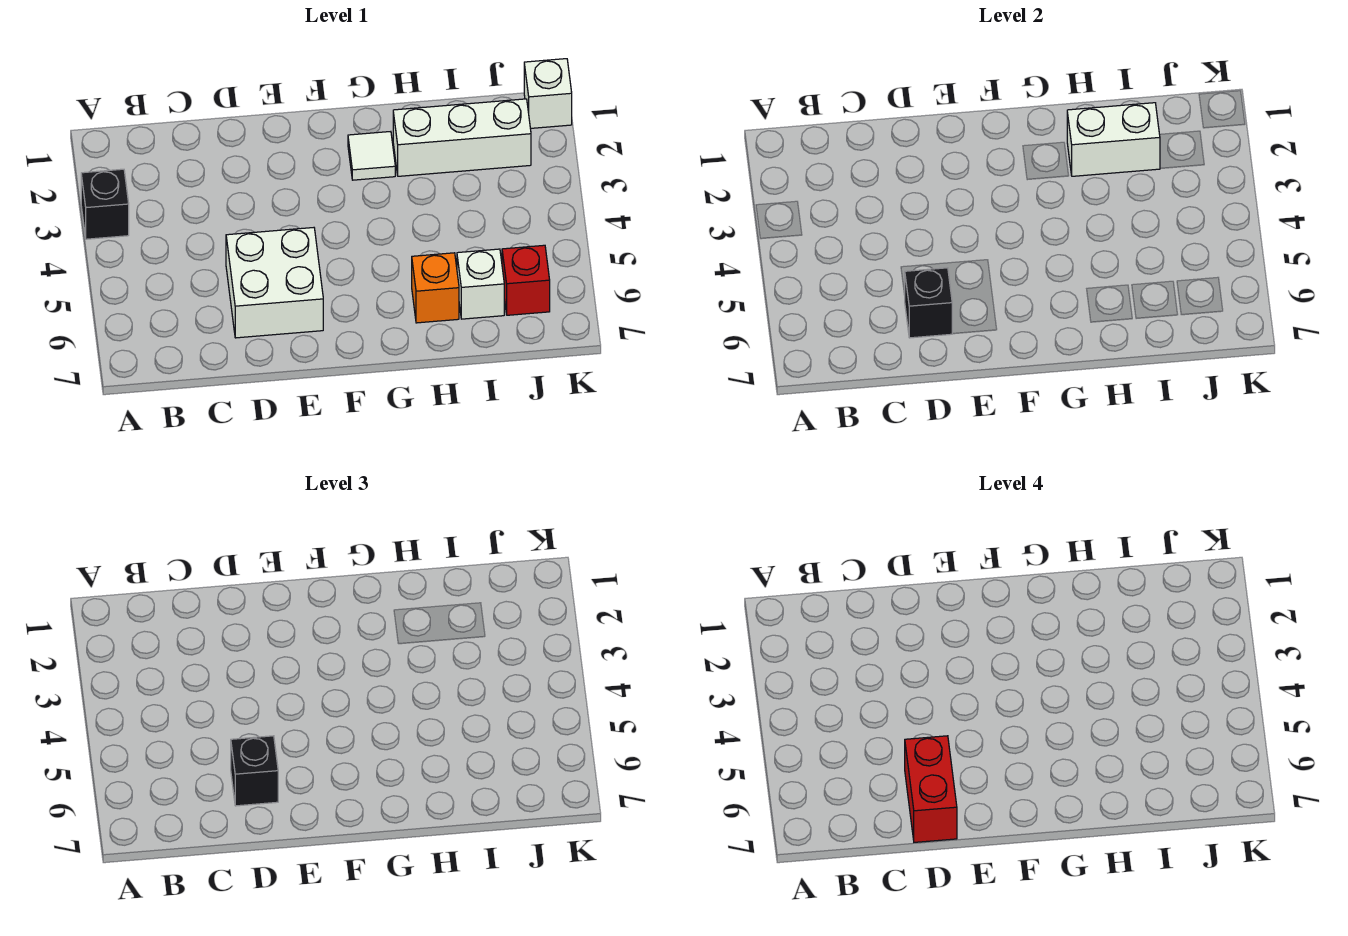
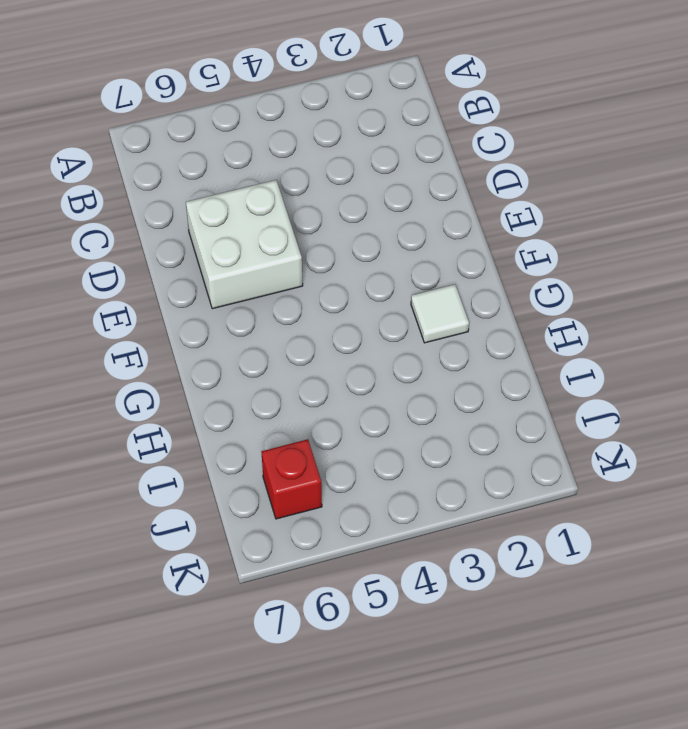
none -> black 1x1 brick [81,169,129,239]
none -> white 1x3 brick [393,99,531,176]
none -> orange 1x1 brick [412,253,459,323]

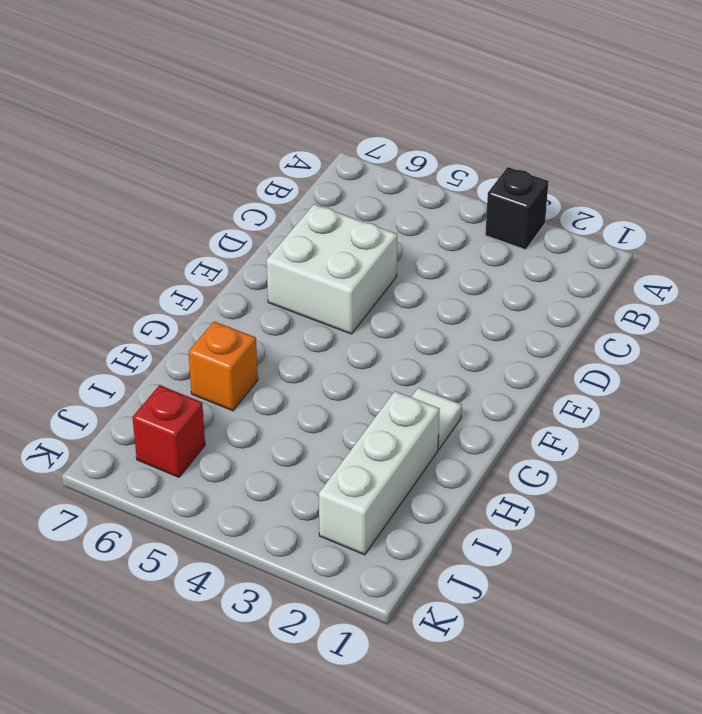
none -> white 1x1 brick [457,249,504,319]
none -> white 1x1 brick [524,59,572,128]
none -> black 1x1 brick [904,268,953,338]

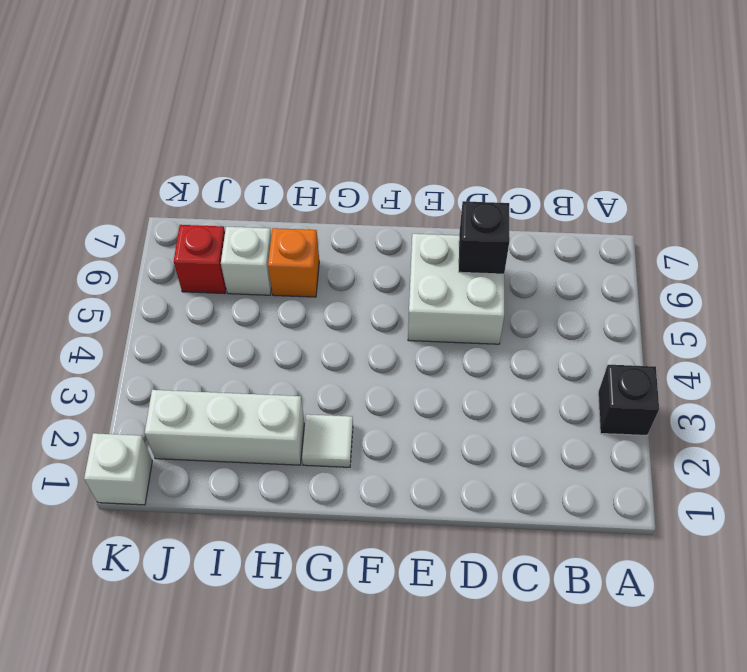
none -> white 1x2 brick [1067,103,1160,176]
none -> black 1x1 brick [231,736,278,806]
none -> red 1x2 brick [905,736,957,842]

